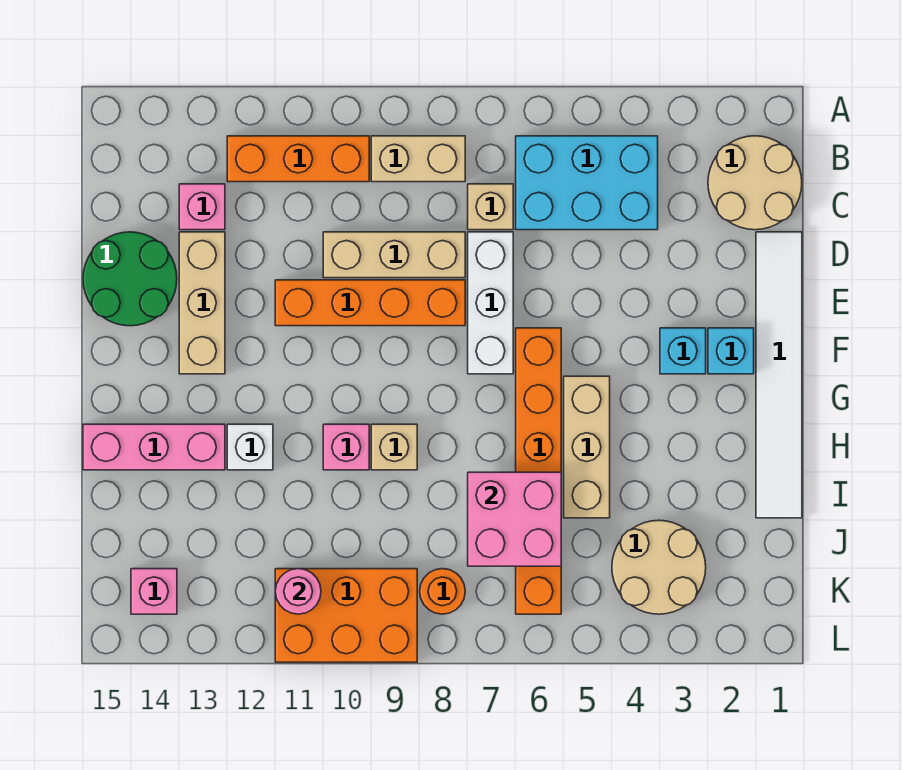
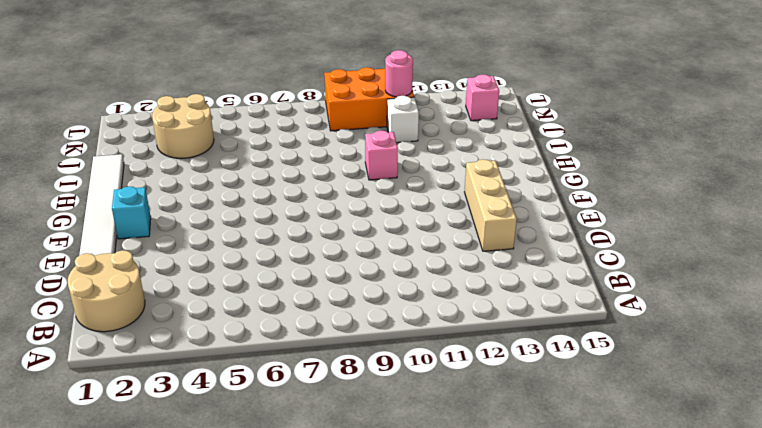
white 1x1 brick [387,96,419,143] -> white 1x1 brick moved to [227,424,273,470]
none -> cyan 2x3 brick [516,136,658,230]
none -> tan 1x2 brick [371,136,465,182]
none -> orange 1x3 brick [227,136,369,182]

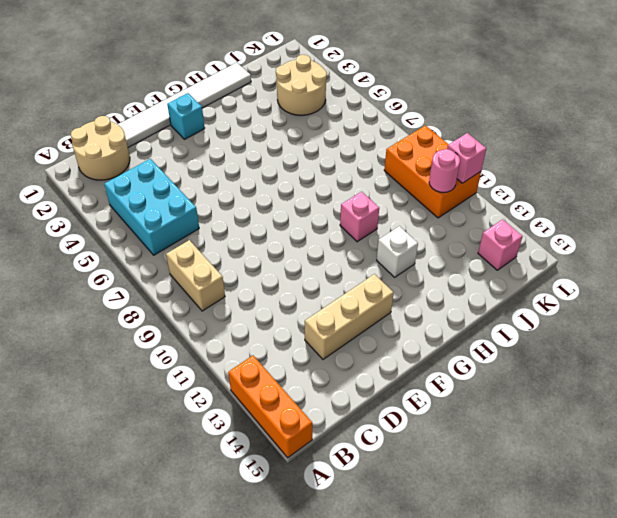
orange 1x3 brick [228,356,312,458] -> orange 1x3 brick moved to [227,136,369,182]
pink 1x1 brick [447,133,486,183] -> pink 1x1 brick moved to [179,184,225,230]
none -> tan 1x1 brick [468,184,513,230]
none -> white 1x3 brick [468,232,513,374]
none -> tan 1x3 brick [323,232,465,278]

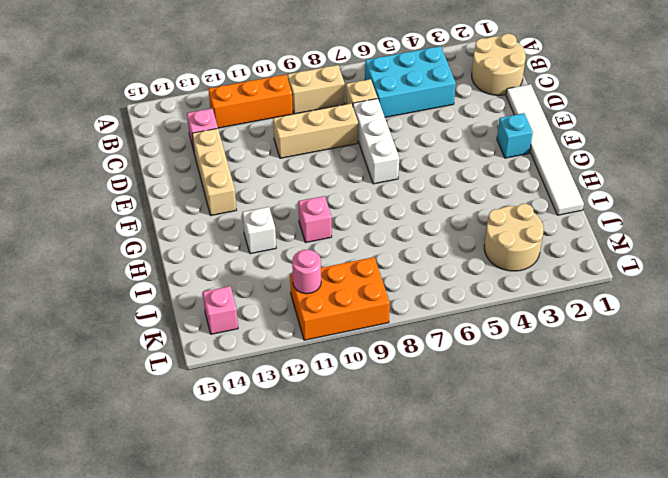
none -> green 2x2 round brick [83,232,177,326]
none -> orange 1x4 brick [275,280,465,326]
none -> cyan 1x1 brick [660,328,706,374]

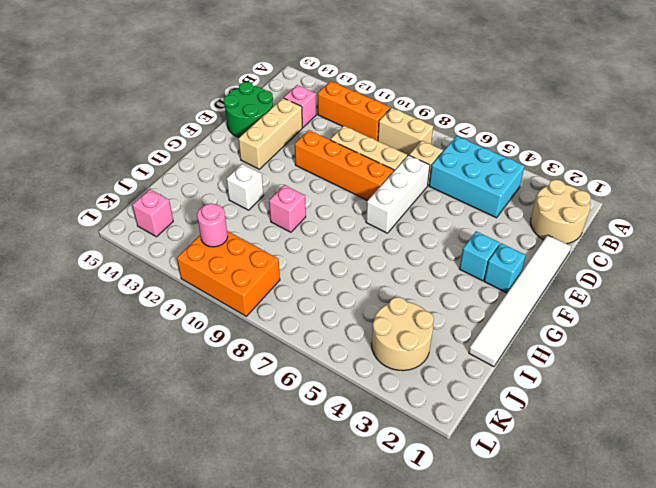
none -> orange 1x6 brick [516,328,561,614]
none -> tan 1x3 brick [564,376,610,518]
none -> tan 1x1 brick [371,424,417,470]

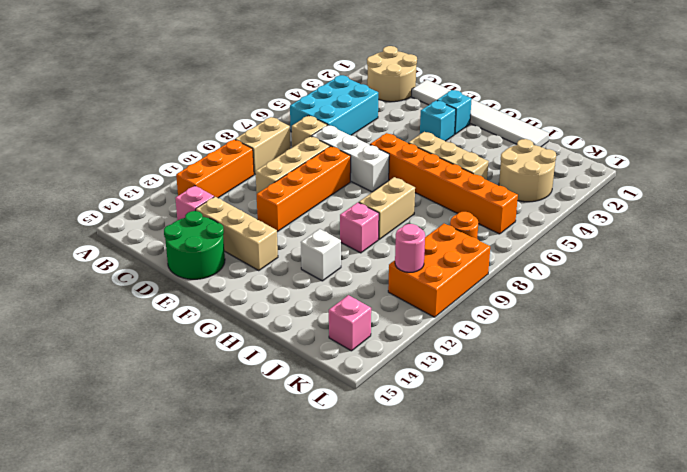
tan 1x2 brick [359,177,415,239] -> tan 1x1 brick [371,424,417,470]
none -> pink 1x3 brick [83,424,225,470]
none -> pink 2x2 brick [468,472,561,566]

